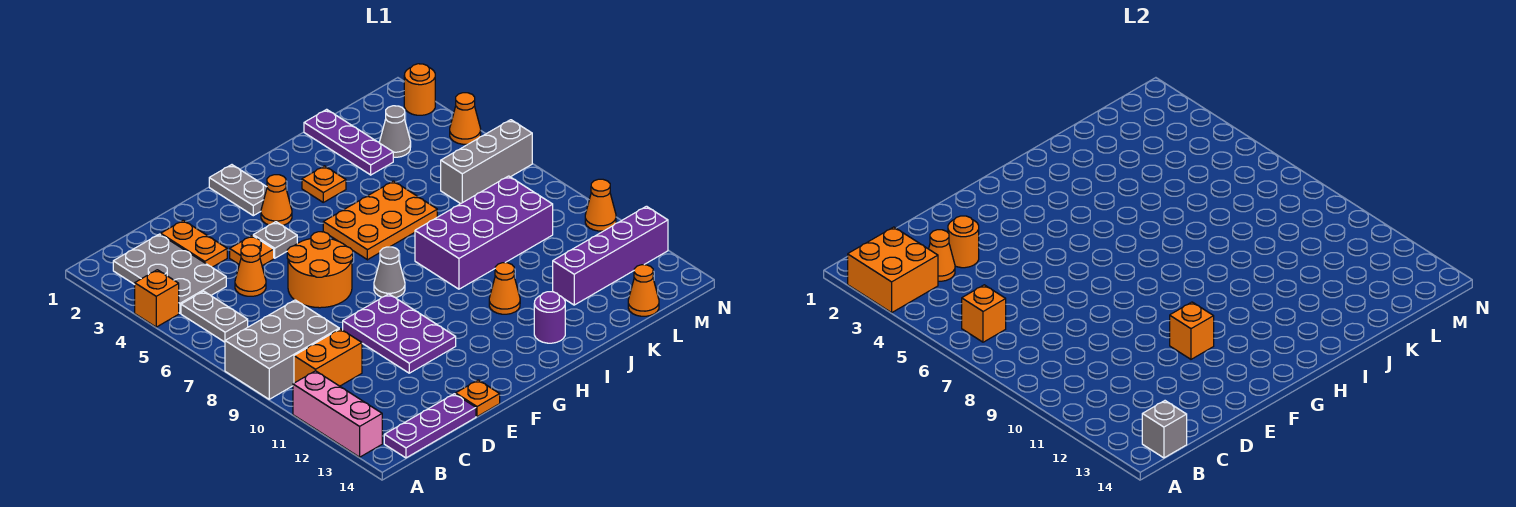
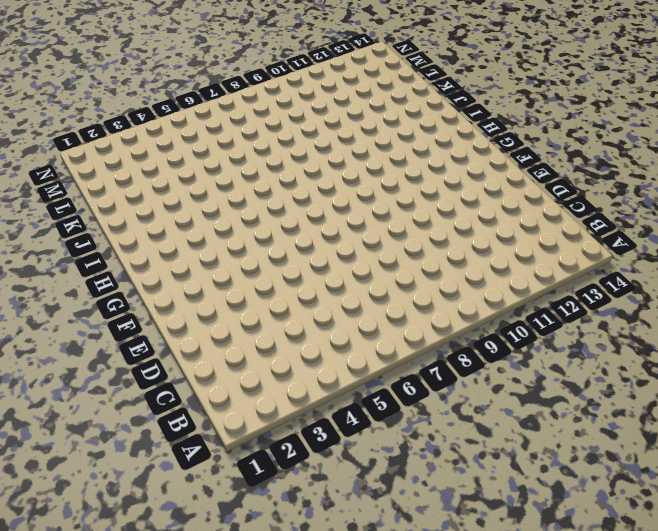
none -> orange 1x1 brick [135,270,179,327]
none -> grey 2x3 brick [225,300,339,399]
none -> pink 1x3 brick [293,371,382,457]
none -> grey 2x3 plate [113,234,226,313]

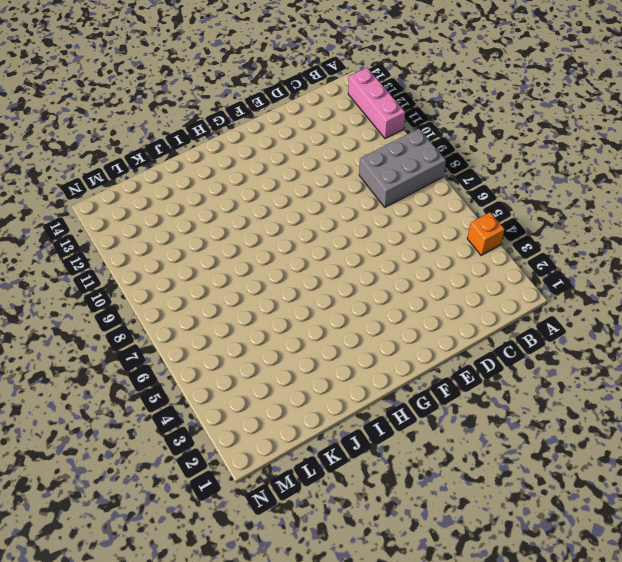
none -> grey 2x3 plate [113,234,226,313]
none -> grey 1x2 plate [181,291,248,342]
none -> orange 1x2 brick [294,329,362,386]
none -> purple 1x3 plate [384,394,476,458]

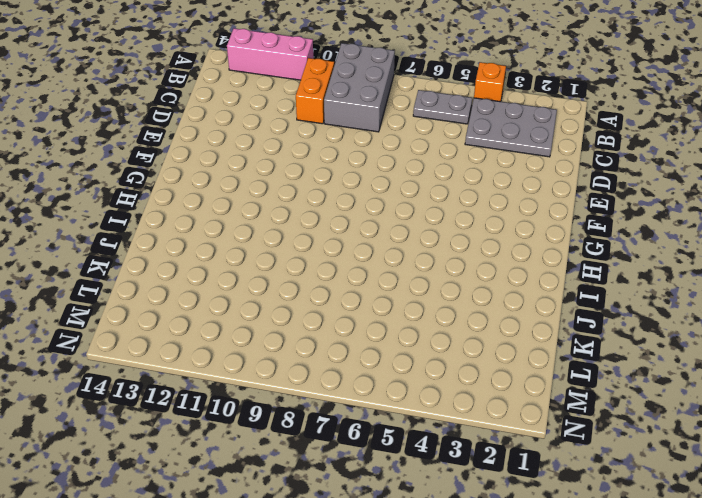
none -> purple 1x3 plate [384,394,476,458]
none -> orange 1x2 plate [161,220,227,267]
none -> orange 1x1 cone [235,245,266,296]
none -> orange 1x1 plate [230,236,274,266]

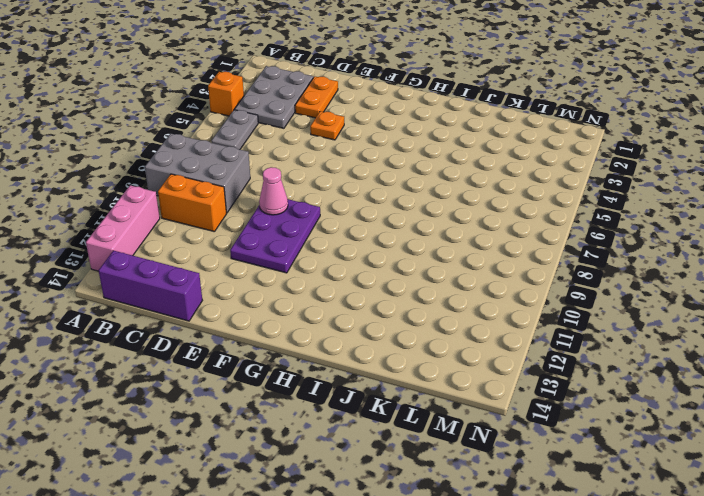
purple 1x3 brick [98,251,202,321] -> purple 1x3 plate [384,394,476,458]
pink 1x1 cone [259,167,288,215] -> none
none -> orange 1x1 cone [235,245,266,296]
none -> orange 2x2 round brick [287,232,353,308]
none -> orange 1x1 plate [456,380,500,417]
none -> grey 1x1 plate [253,222,297,258]

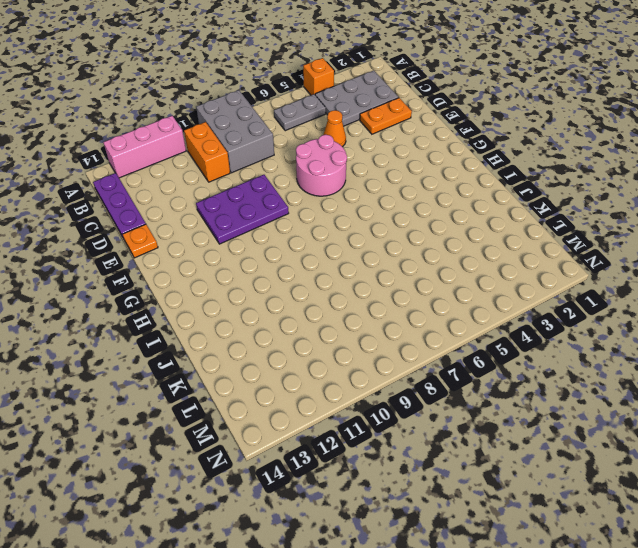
pink 2x2 round brick [296,135,347,196] -> orange 2x2 round brick [287,232,353,308]
none -> orange 1x1 plate [230,236,274,266]
none -> grey 1x1 plate [253,222,297,258]
none -> grey 1x2 plate [209,165,267,216]
none -> orange 1x1 cone [261,175,292,225]

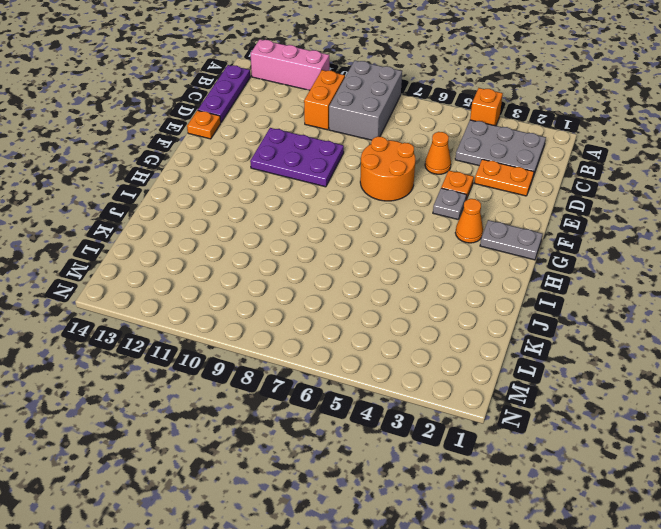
none -> grey 1x2 plate [181,291,248,342]
none -> grey 1x1 cone [374,247,405,298]
none -> orange 2x3 plate [323,181,437,260]
none -> orange 1x1 plate [302,166,346,202]

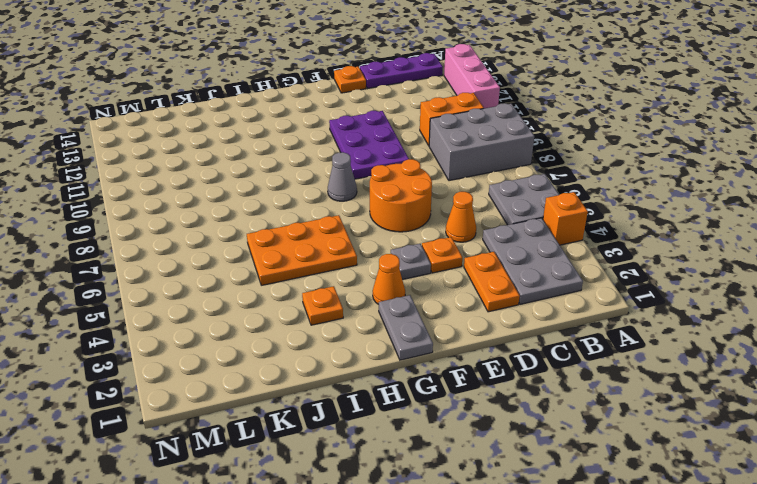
grey 2x2 plate [489,174,559,225] -> grey 1x2 plate [181,291,248,342]
none -> purple 2x4 brick [415,176,553,289]
none -> orange 1x1 cone [489,263,520,314]
none -> purple 1x1 round brick [534,292,565,343]
none -> purple 1x3 plate [304,109,393,175]

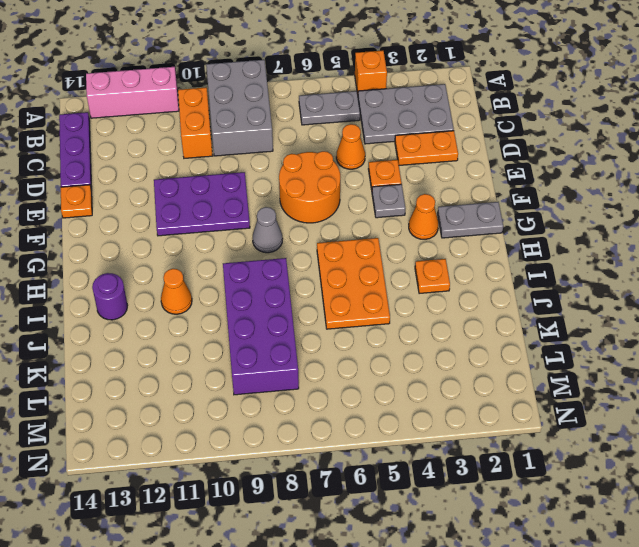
none -> purple 1x3 plate [304,109,393,175]
none -> purple 1x4 brick [553,206,668,305]
none -> grey 1x1 cone [380,106,411,157]
none -> grey 1x3 brick [441,120,532,204]

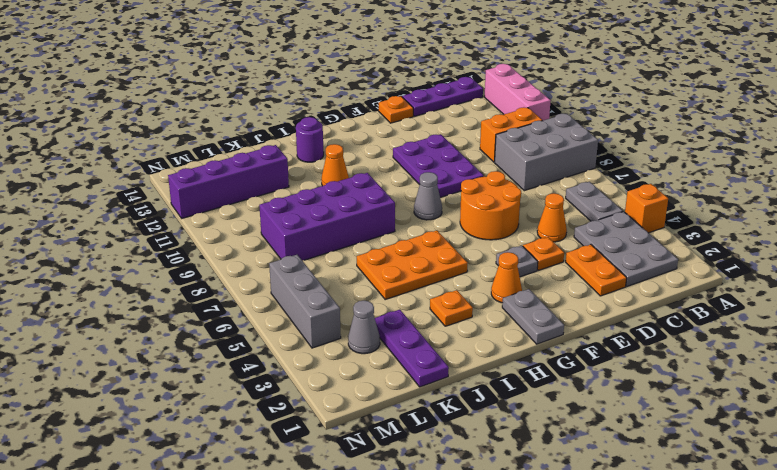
grey 1x3 brick [269,255,341,348] -> grey 1x3 brick turned to [441,120,532,204]
none -> orange 1x1 cone [628,265,659,316]
none -> orange 1x1 round brick [404,64,435,115]
none -> orange 1x1 cone [450,93,481,144]
none -> orange 1x1 cone [585,179,616,231]

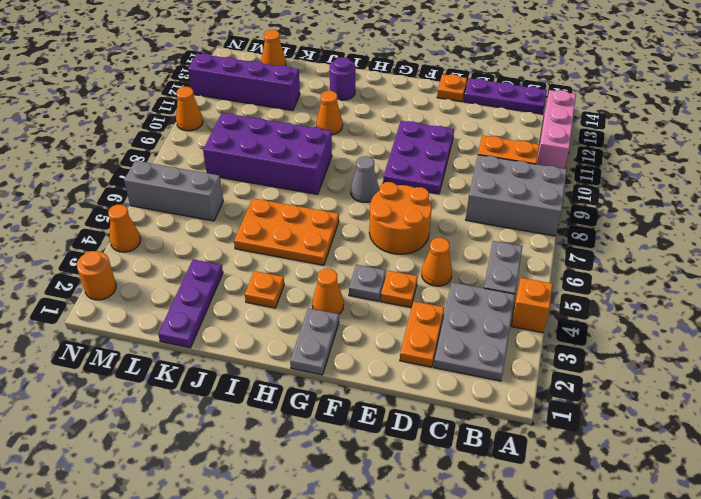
none -> grey 1x1 cone [380,106,411,157]
none -> orange 2x2 brick [848,227,938,313]
none -> orange 1x1 brick [962,285,1006,342]
none -> grey 1x1 brick [1142,401,1187,458]

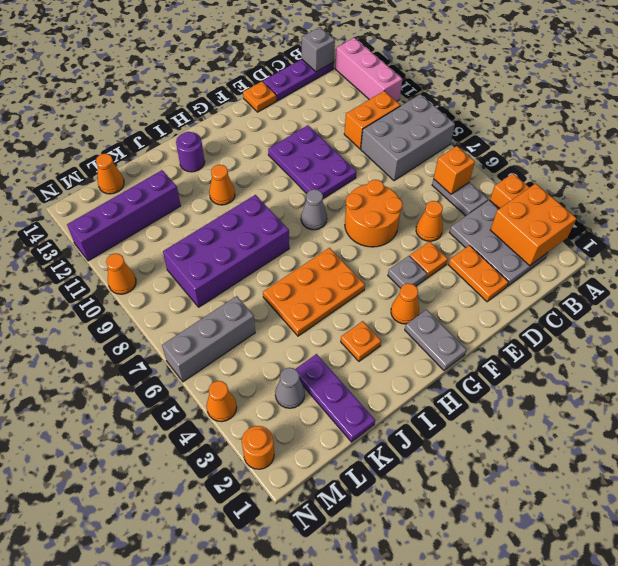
none -> orange 1x1 cone [929,230,955,281]
none -> orange 1x1 round brick [948,216,979,268]
none -> orange 1x1 brick [1170,302,1214,359]

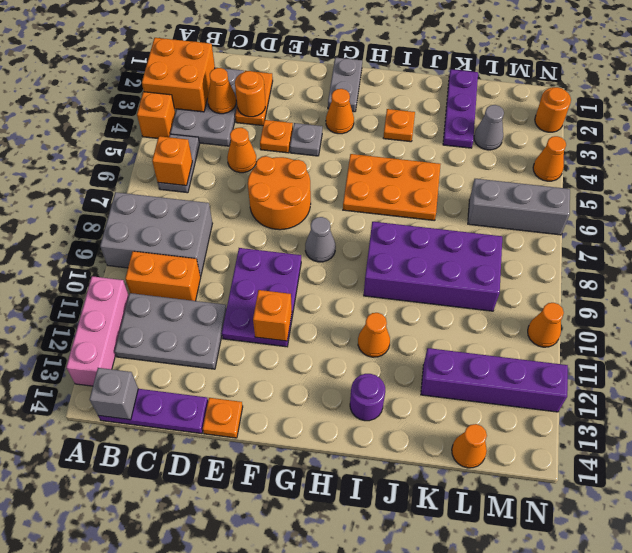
grey 2x3 plate [114,293,227,369] -> none

